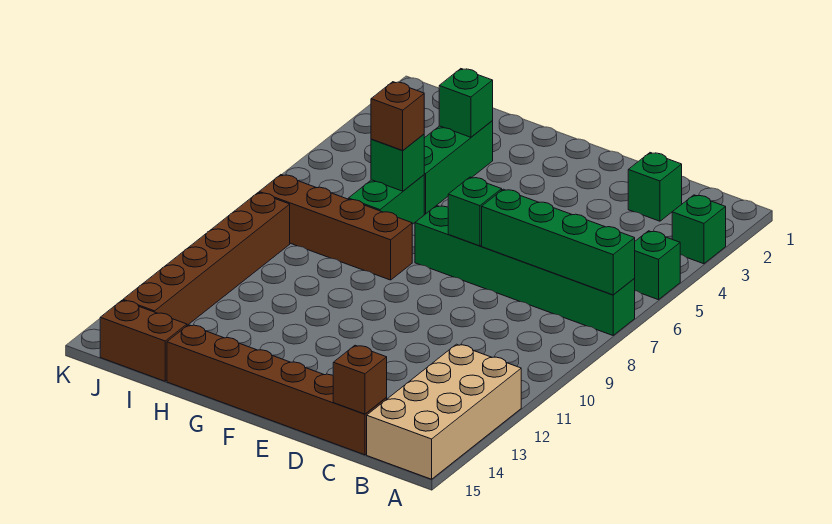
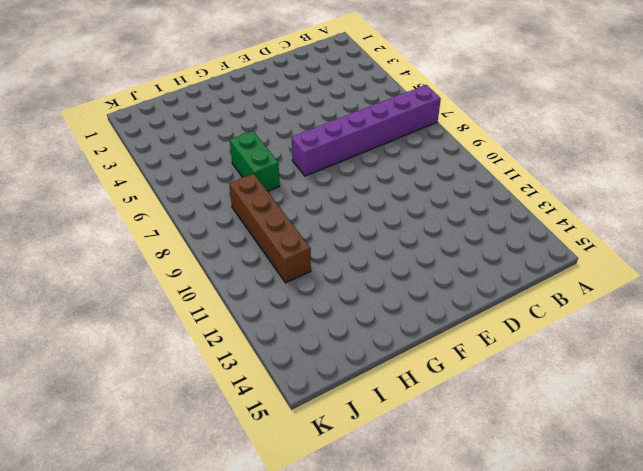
purple 1x6 brick [292,85,441,176] -> green 1x6 brick [415,206,635,335]
brown 1x4 brick [229,174,311,283] -> brown 1x4 brick turned to [259,175,412,280]
none -> green 1x1 brick [672,195,726,264]
none -> green 1x1 brick [634,231,680,300]
none -> tan 2x4 brick [367,344,521,479]

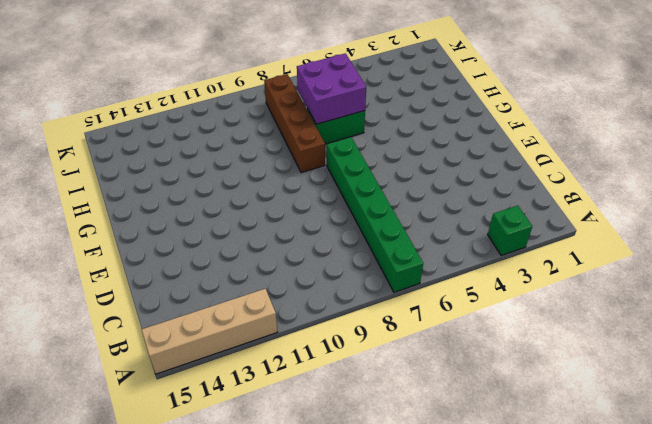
tan 1x4 brick [141,289,277,374] -> tan 2x4 brick [367,344,521,479]
purple 2x2 brick [297,53,366,124] -> green 1x1 brick [371,134,424,191]
none -> green 1x1 brick [634,231,680,300]
none -> green 1x1 brick [628,153,682,221]
none -> brown 1x6 brick [167,325,387,455]

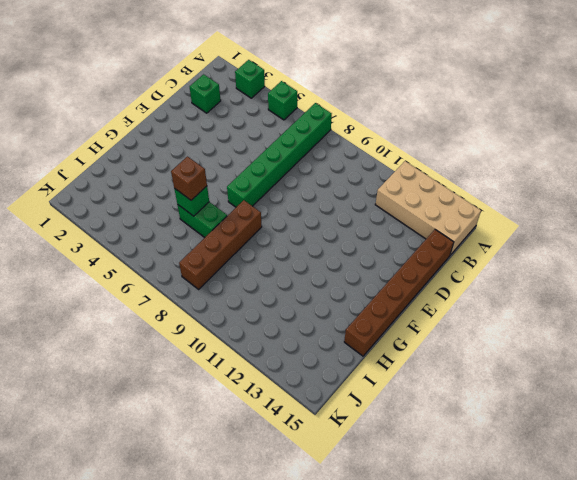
none -> green 1x3 brick [424,121,493,214]
none -> brown 1x2 brick [100,300,187,381]
none -> brown 1x6 brick [123,193,290,325]

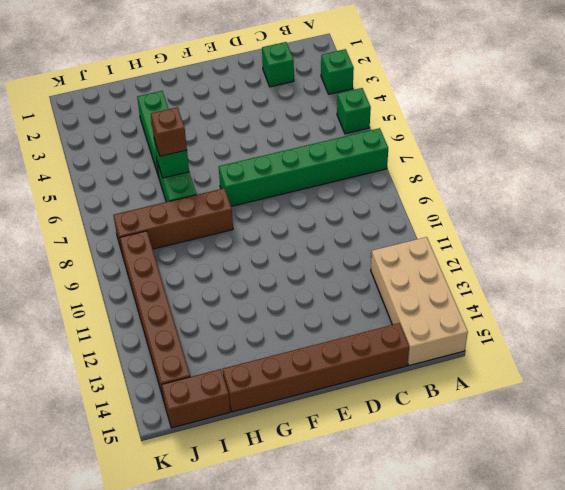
none -> green 1x4 brick [482,189,635,295]
none -> brown 1x1 brick [333,345,387,414]
none -> green 1x1 brick [448,177,502,246]

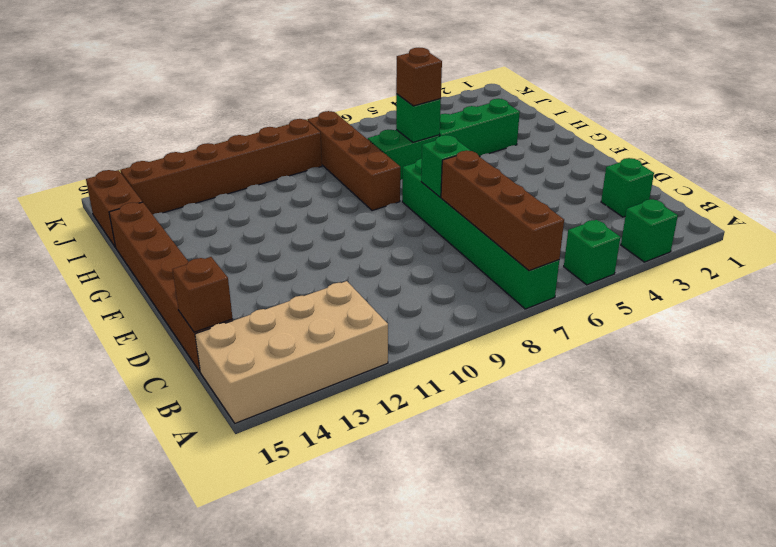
brown 1x4 brick [441,151,564,271] -> green 1x4 brick [482,189,635,295]
none -> green 1x1 brick [439,69,493,137]

